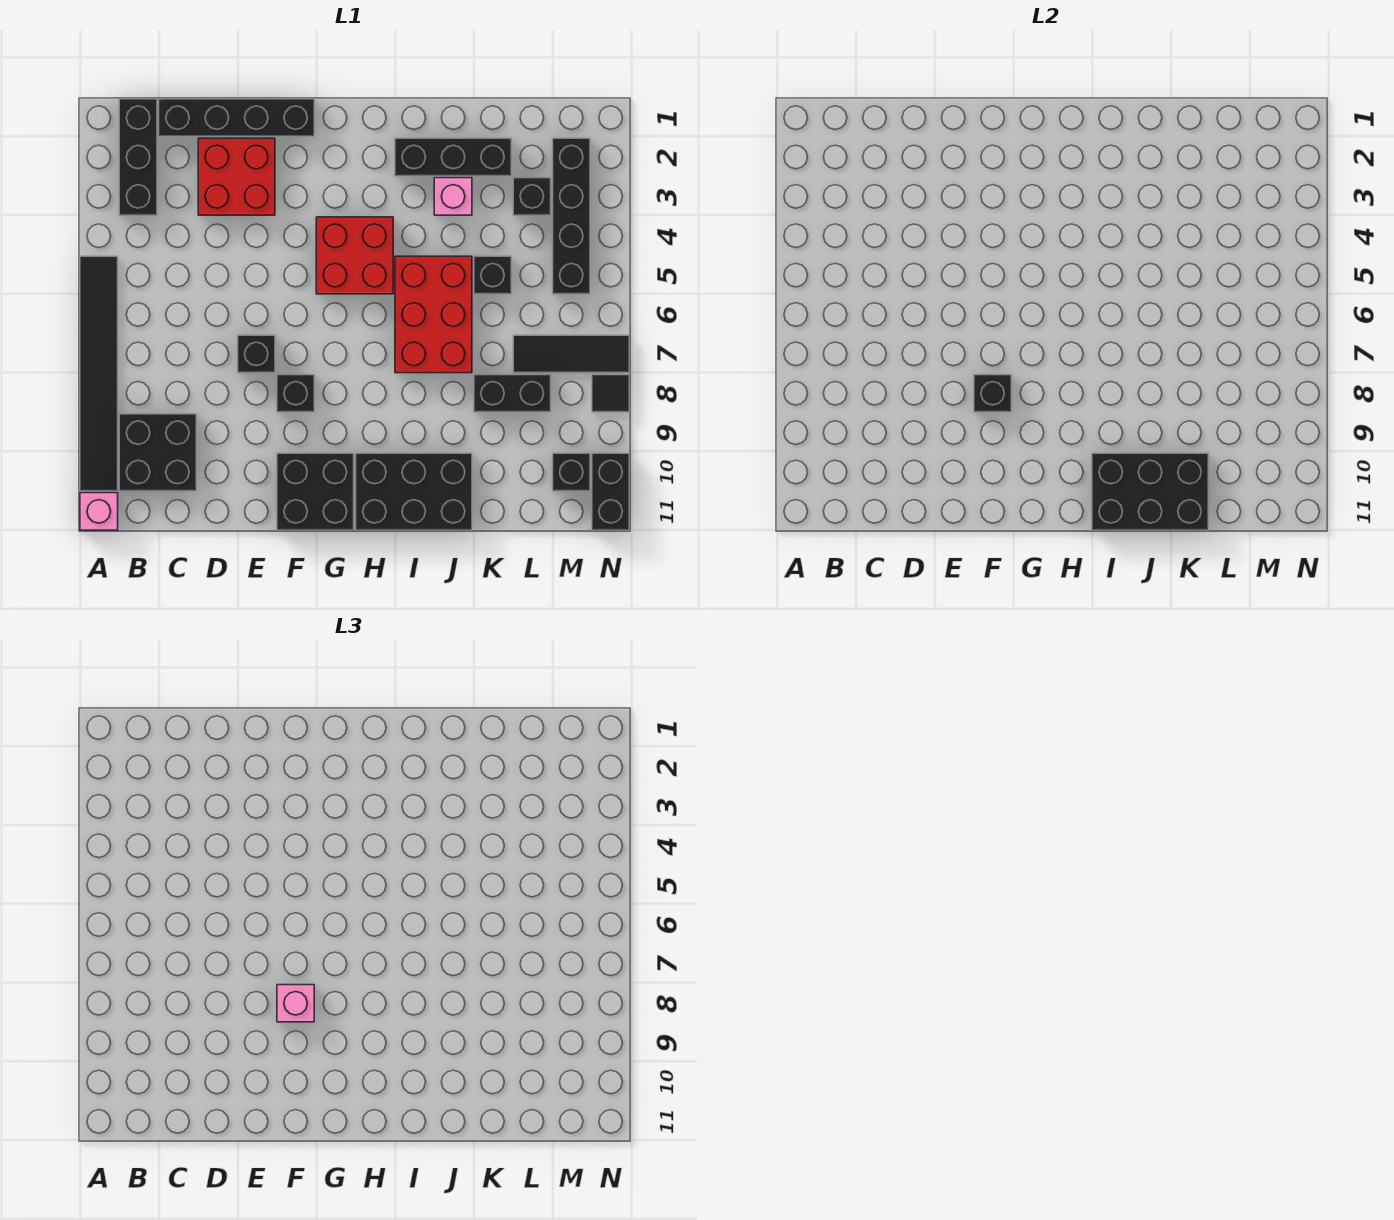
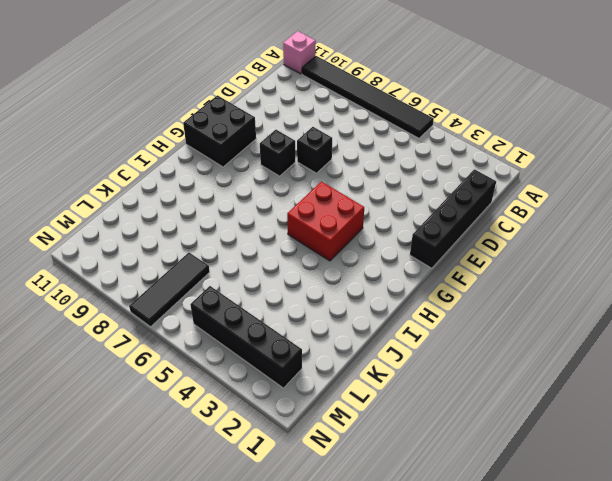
none -> black 1x3 brick [119,99,157,215]
none -> black 2x2 brick [119,414,196,491]
none -> red 2x2 brick [198,138,275,215]

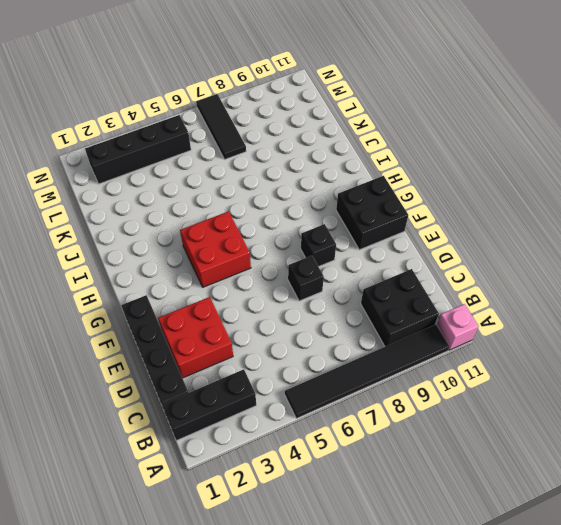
none -> black 2x3 brick [356,453,472,530]
none -> black 1x3 brick [395,138,511,176]
none -> red 2x3 brick [395,256,472,373]

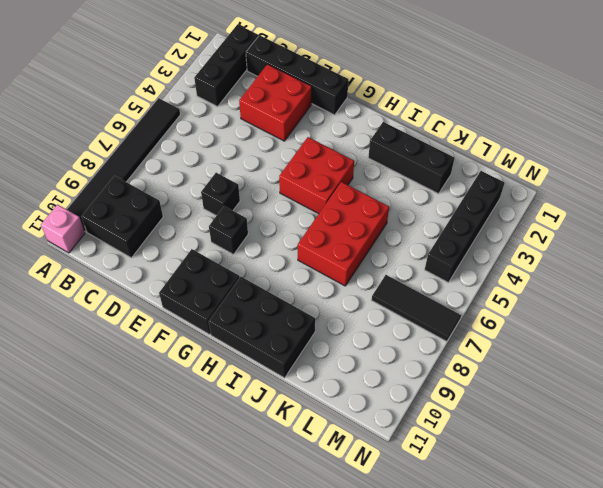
none -> pink 1x1 brick [434,178,472,215]
none -> black 1x1 brick [474,256,511,294]
none -> black 1x2 brick [474,375,551,412]

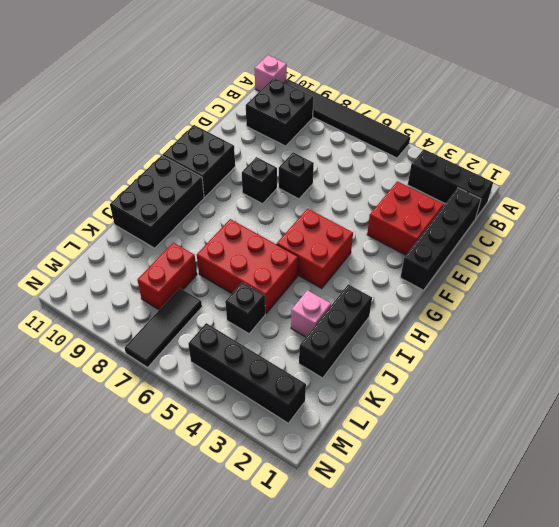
red 1x2 brick [137,242,197,310] -> black 1x2 brick [474,375,551,412]
none -> black 1x1 brick [513,178,551,215]
none -> black 1x1 brick [553,453,590,491]
none -> black 1x1 tile [592,375,629,412]

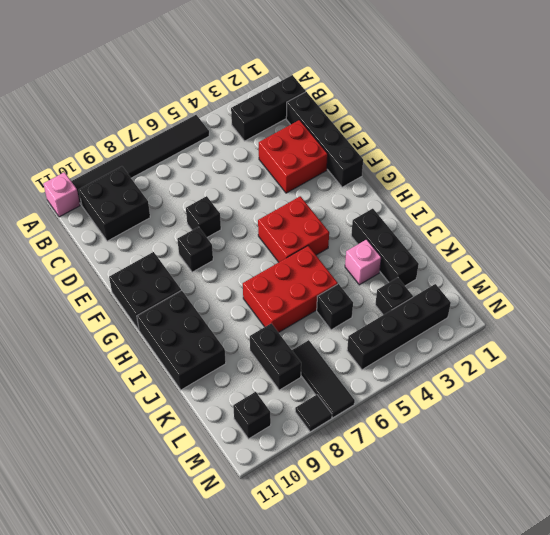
none -> black 1x2 brick [592,453,629,530]
none -> black 1x1 brick [974,375,1011,412]
none -> black 2x3 brick [1092,453,1208,530]

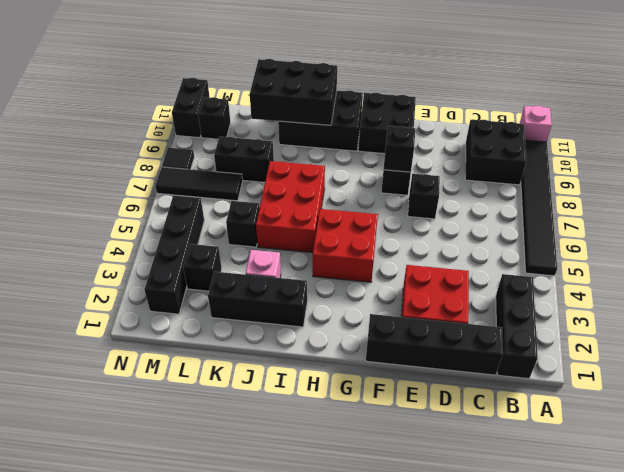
none -> pink 1x1 brick [277,985,314,1022]

